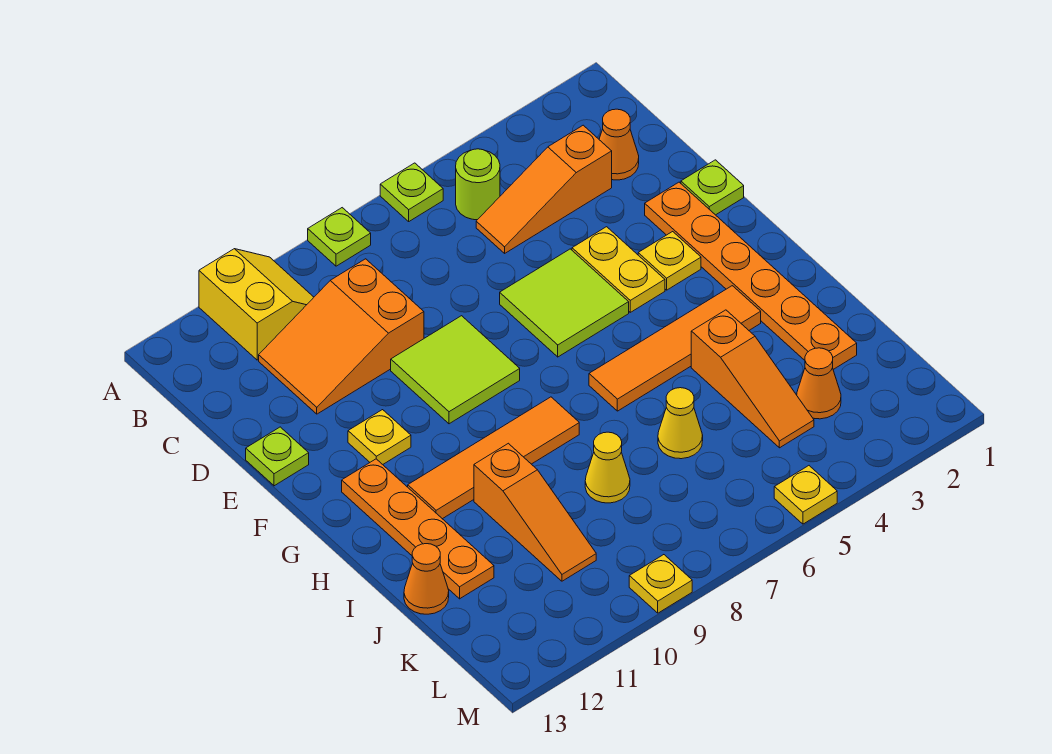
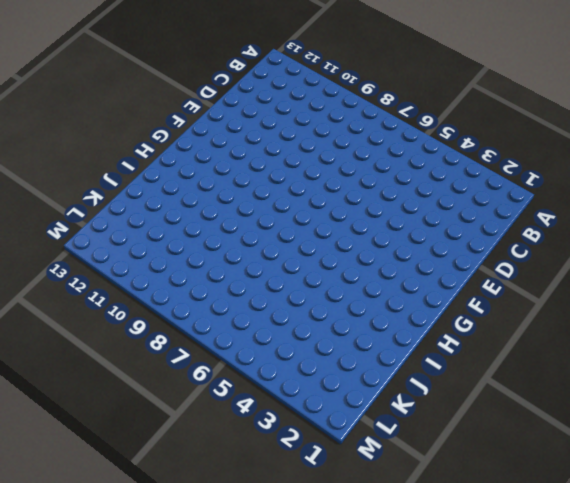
none -> lime 1x1 plate [380,163,443,221]
none -> lime 1x1 plate [308,208,371,266]
none -> yellow 2x2 slope [199,249,314,360]

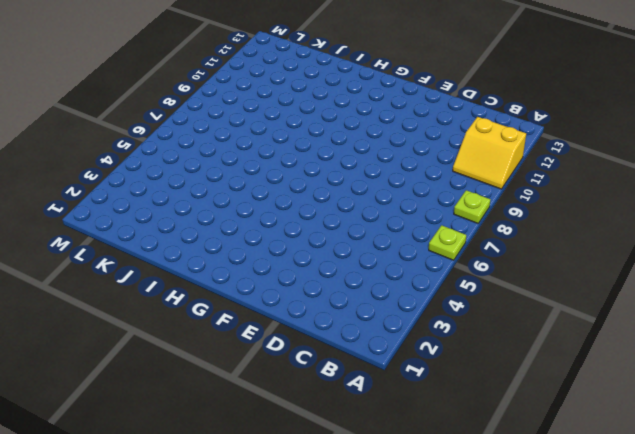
none -> lime 1x1 round brick [456,149,500,220]
none -> orange 1x1 cone [599,109,639,180]
none -> orange 1x3 slope [476,125,612,253]

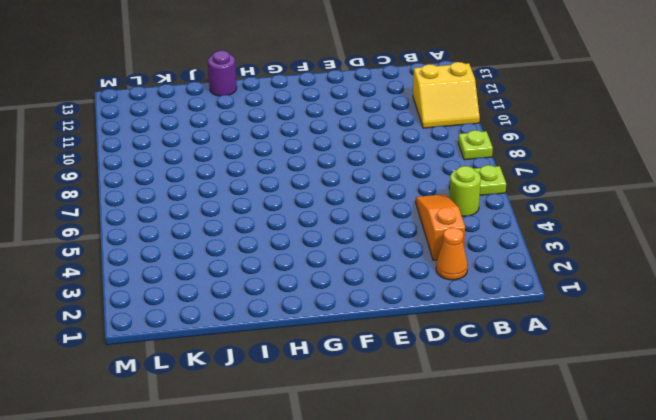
purple 1x1 round brick [208,50,237,96] -> none
none -> orange 2x3 slope [259,259,424,414]
none -> lime 1x1 plate [681,160,744,215]
none -> orange 1x6 plate [645,182,857,369]

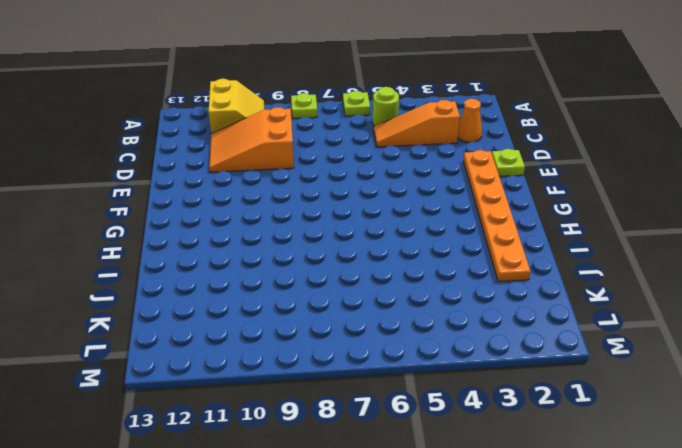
none -> yellow 1x2 plate [572,227,665,312]
none -> lime 2x2 tile [500,249,629,357]
none -> lime 2x2 tile [391,316,520,424]

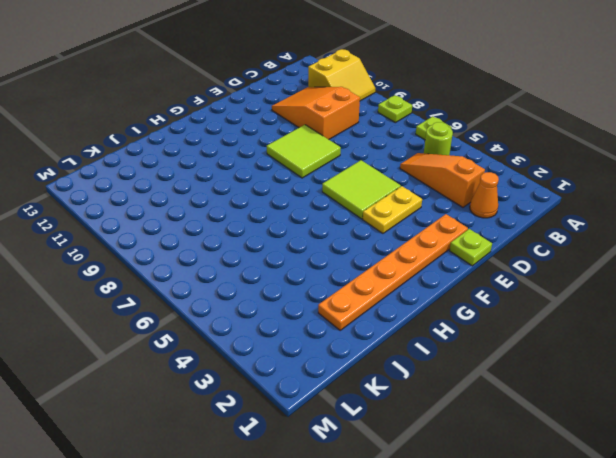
none -> lime 1x1 plate [246,427,309,486]
none -> yellow 1x1 plate [638,232,701,290]
none -> yellow 1x1 plate [348,410,411,464]

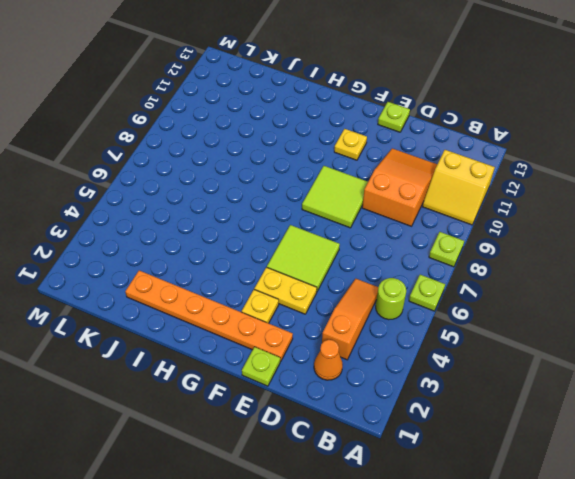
none -> orange 1x4 plate [342,459,494,599]
none -> orange 1x4 tile [589,286,761,411]
none -> orange 1x4 tile [408,397,579,519]

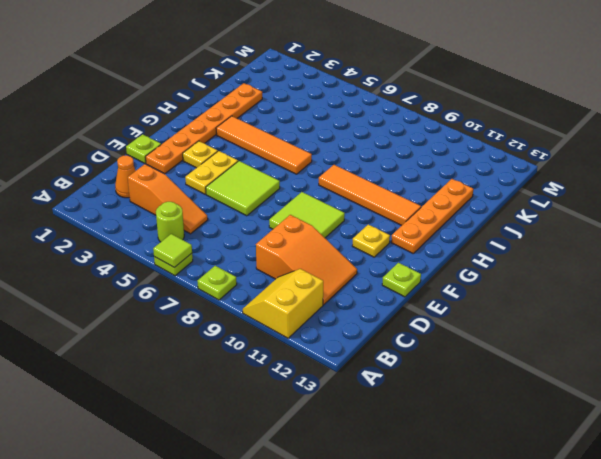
lime 1x1 tile [153,234,192,268] -> none
none -> orange 1x3 slope [691,310,814,448]
none -> orange 1x3 slope [474,443,596,581]
none -> yellow 1x1 cone [658,388,703,459]

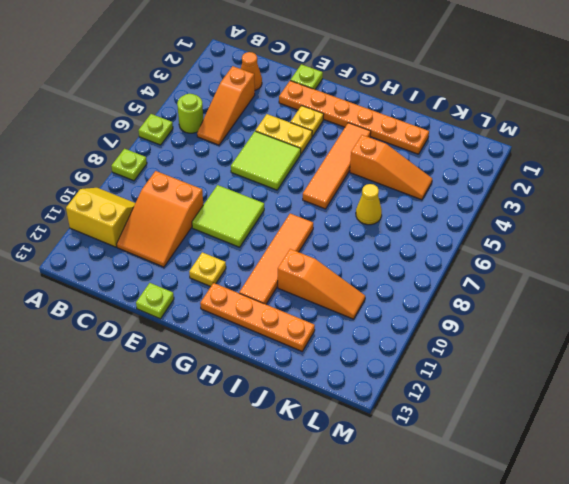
none -> yellow 1x1 cone [585,432,630,503]
none -> orange 1x1 cone [404,544,449,614]
none -> orange 1x1 cone [797,348,841,419]

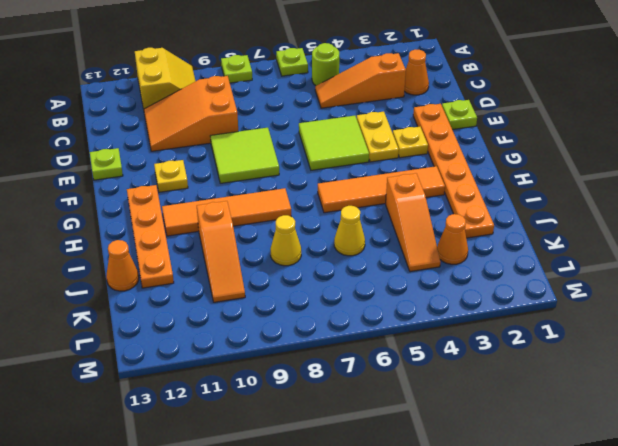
none -> yellow 1x1 plate [774,466,837,524]
none -> yellow 1x1 plate [629,555,692,613]

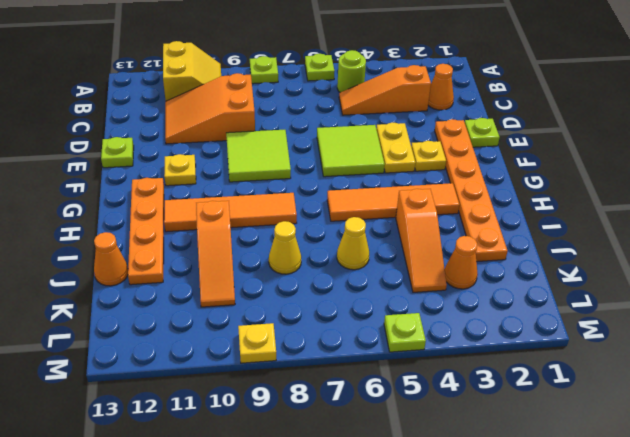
lime 1x1 plate [384,313,426,352] -> yellow 1x1 plate [774,466,837,524]

